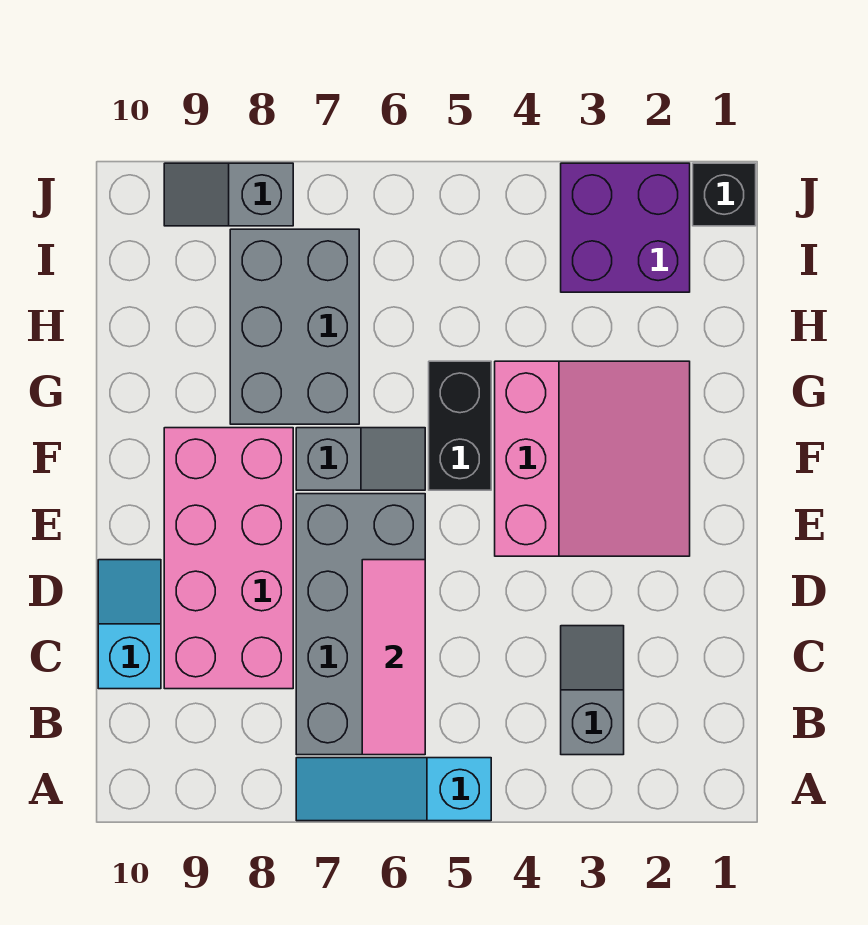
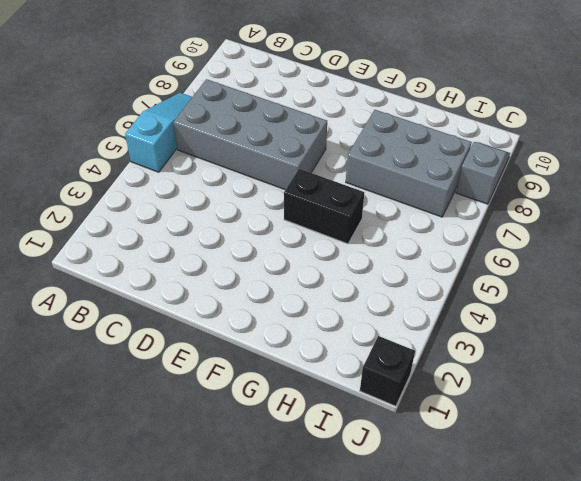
none -> grey 1x2 slope [561,626,624,755]
none -> pink 2x4 brick [164,428,293,689]
none -> cyan 1x2 slope [98,560,161,689]

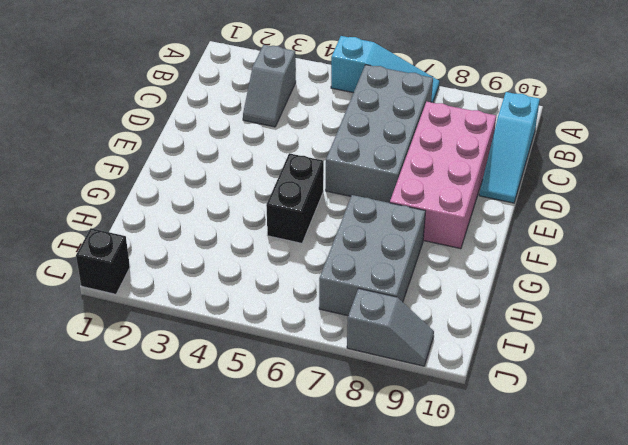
cyan 1x3 slope [479,92,540,203] -> cyan 1x2 slope [98,560,161,689]
none -> pink 3x3 slope [495,361,690,556]
none -> grey 1x2 slope [296,428,425,490]
none -> purple 2x2 brick [561,163,690,292]

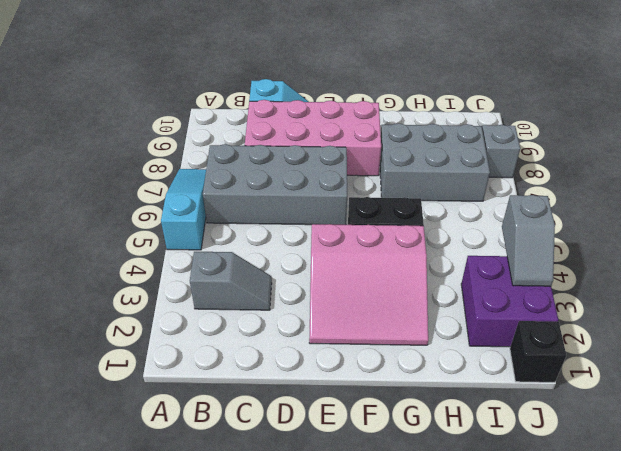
grey 1x2 slope [502,195,555,286] -> grey 1x2 slope moved to [296,428,425,490]
none -> pink 1x3 tile [362,560,425,755]

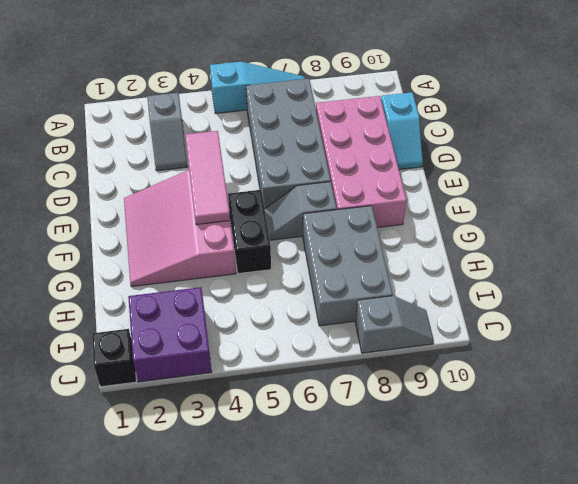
pink 1x3 tile [185,131,230,225] -> pink 1x3 tile moved to [362,560,425,755]

